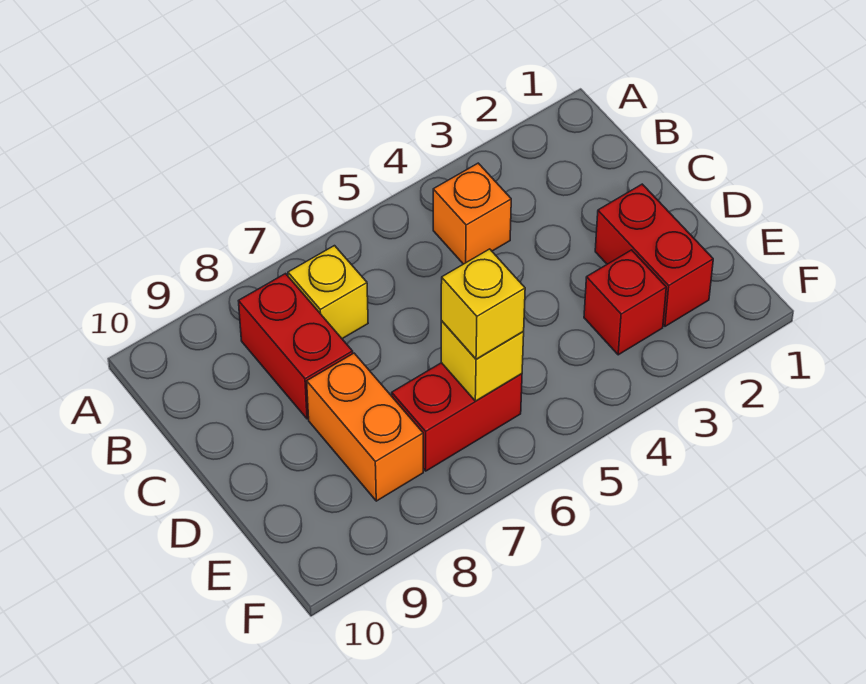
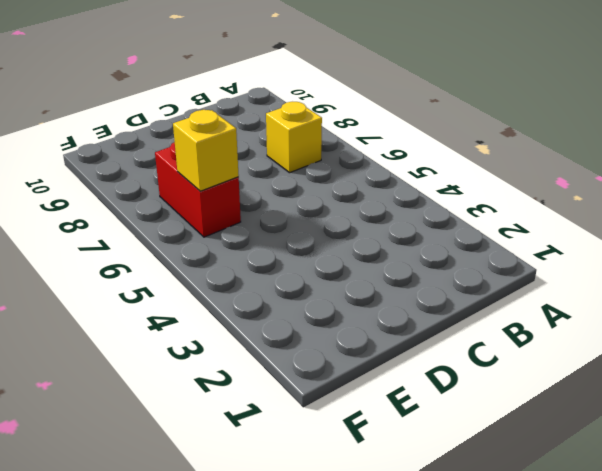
none -> orange 1x1 brick [433,163,511,264]
none -> red 1x2 brick [239,274,353,419]

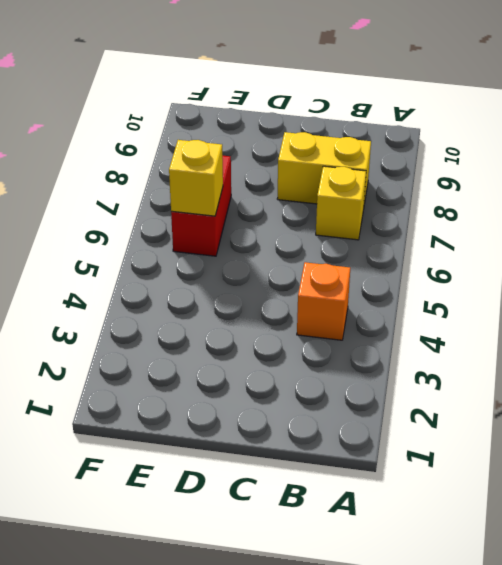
yellow 1x2 brick [277,132,371,204] -> red 1x2 brick [239,274,353,419]
none -> red 1x2 brick [595,184,713,326]
none -> orange 1x2 brick [307,353,423,501]

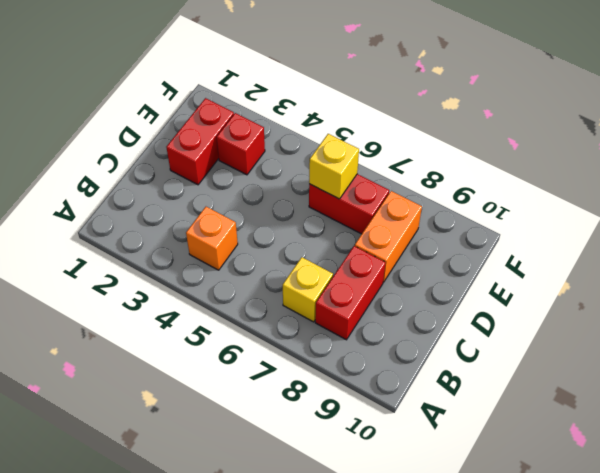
none -> yellow 1x1 brick [441,249,525,359]

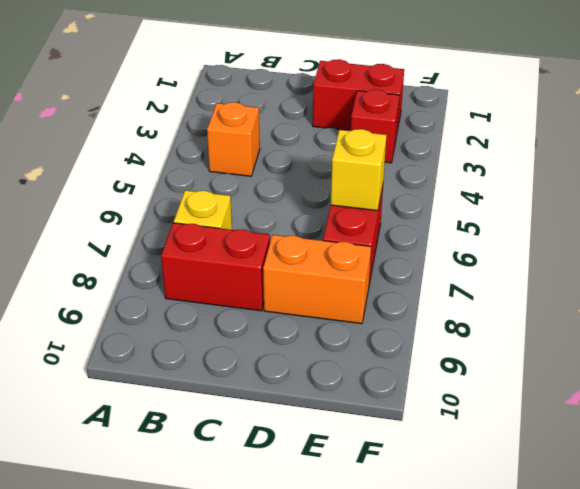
none -> yellow 1x1 brick [441,249,525,359]

